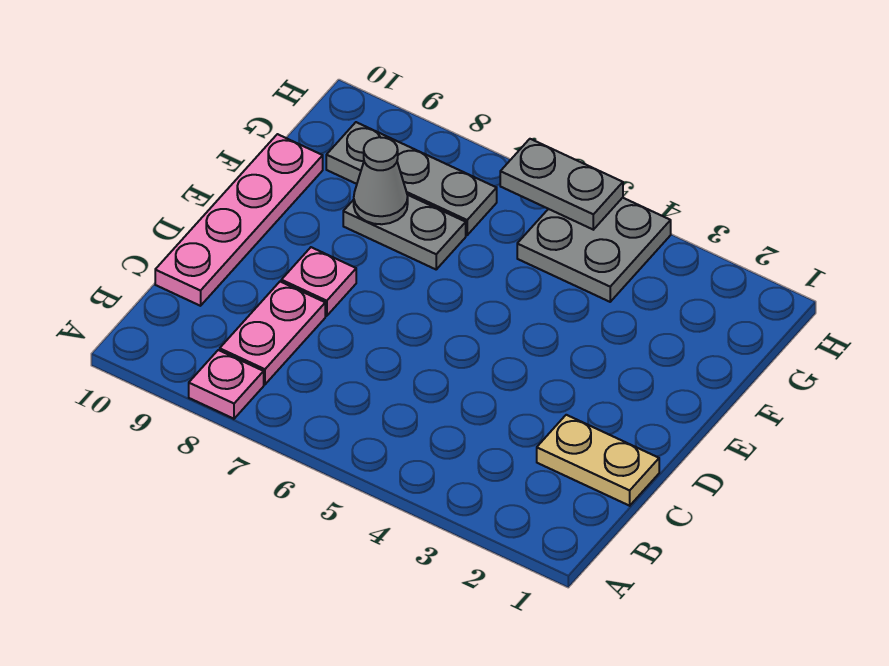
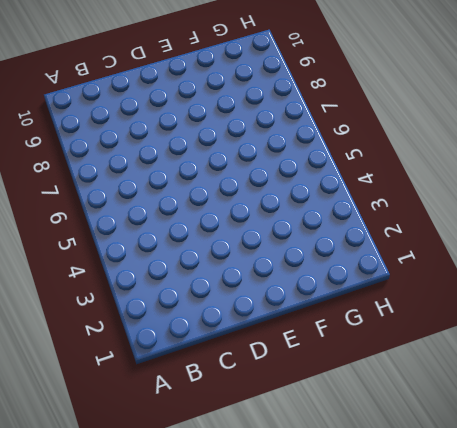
none -> pink 1x1 plate [189,350,264,419]
none -> pink 1x2 plate [220,282,325,384]

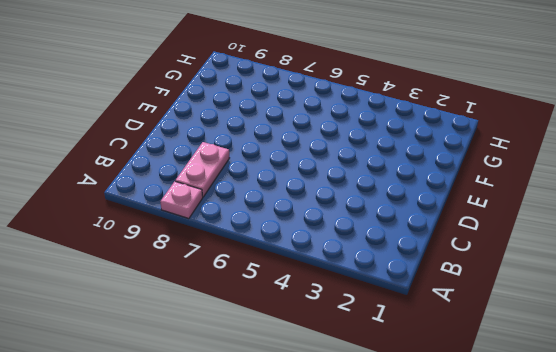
none -> tan 1x2 plate [537,415,659,506]
none -> pink 1x4 plate [155,134,323,306]

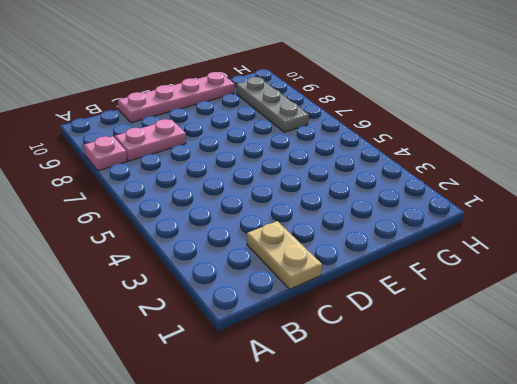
none -> pink 1x1 plate [281,247,356,316]
none -> grey 1x2 plate [343,195,466,269]

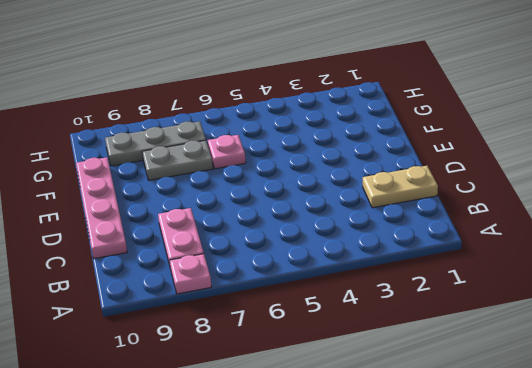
pink 1x1 plate [208,135,246,169] -> pink 1x1 plate moved to [281,247,356,316]
none -> grey 2x2 plate [517,198,671,302]
none -> grey 1x1 cone [354,137,408,224]

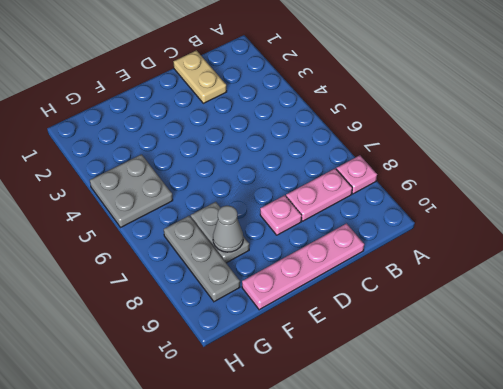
none -> grey 1x2 plate [500,139,623,230]

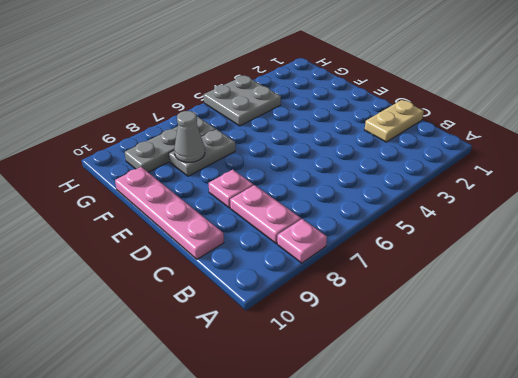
none -> grey 1x2 plate [500,139,623,230]

